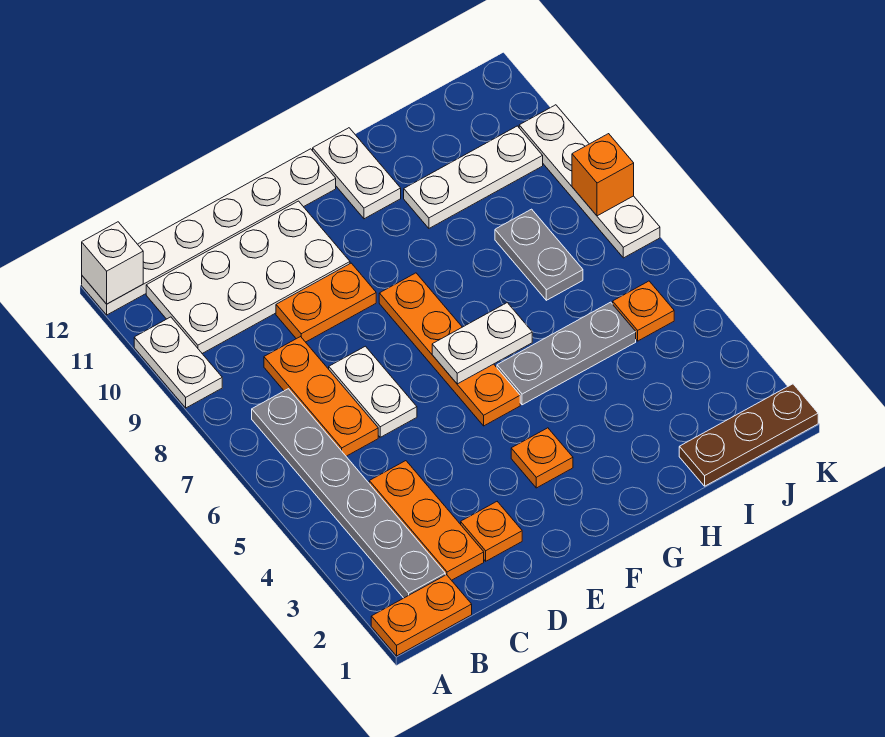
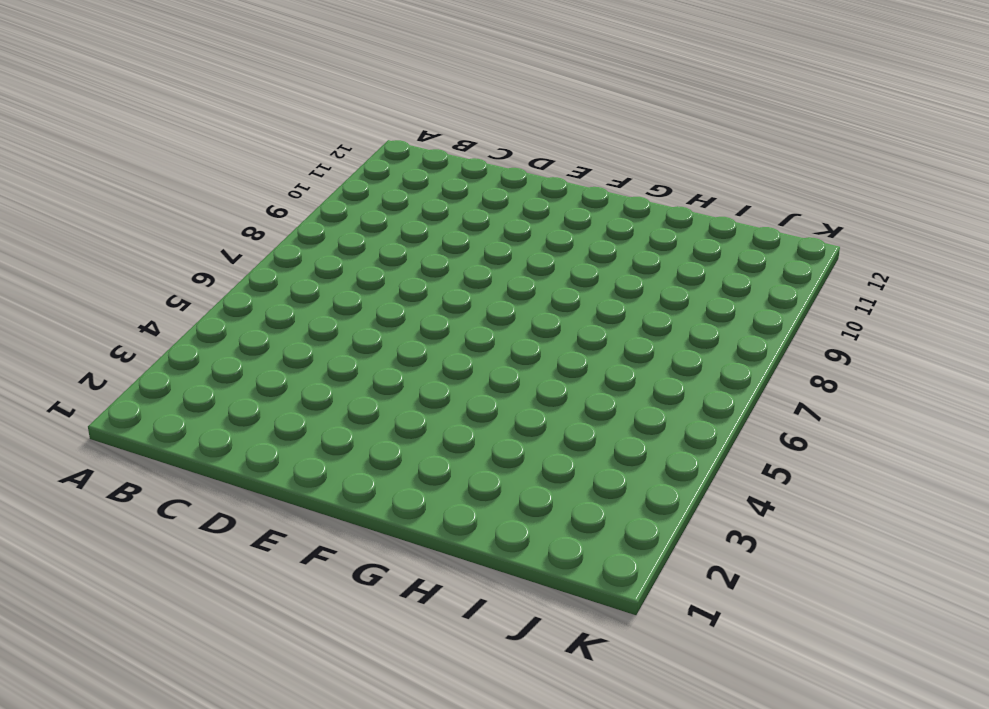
none -> orange 1x2 plate [371,575,472,656]
none -> white 1x2 plate [134,317,222,408]
none -> white 1x6 plate [82,149,336,315]

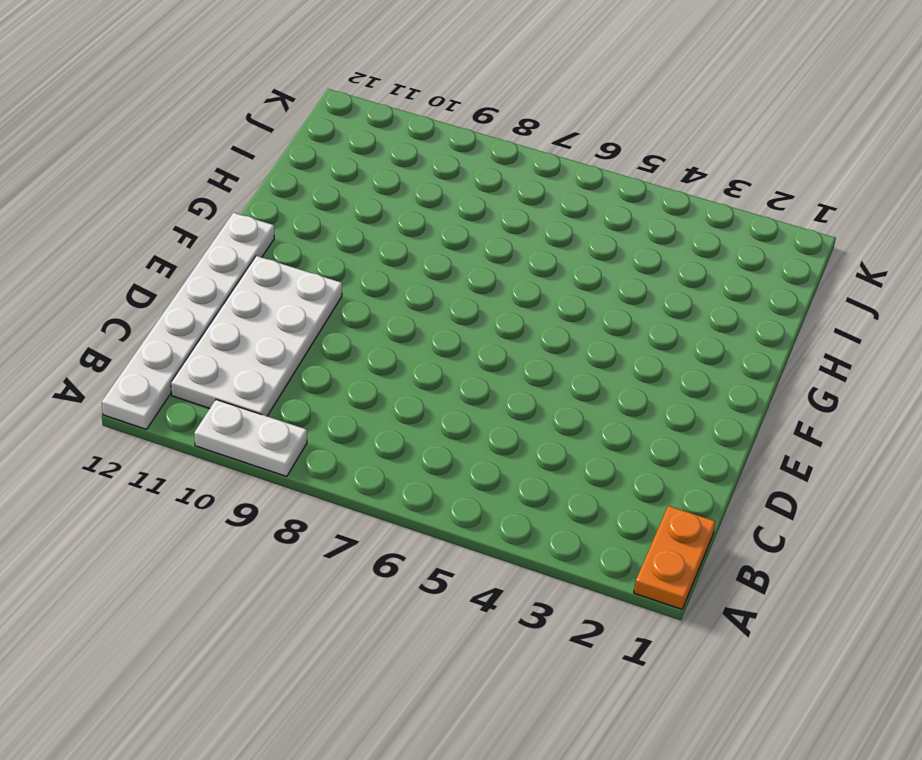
none -> grey 1x6 plate [252,389,445,598]
none -> orange 1x3 plate [369,461,484,580]
none -> orange 1x3 plate [264,337,378,456]

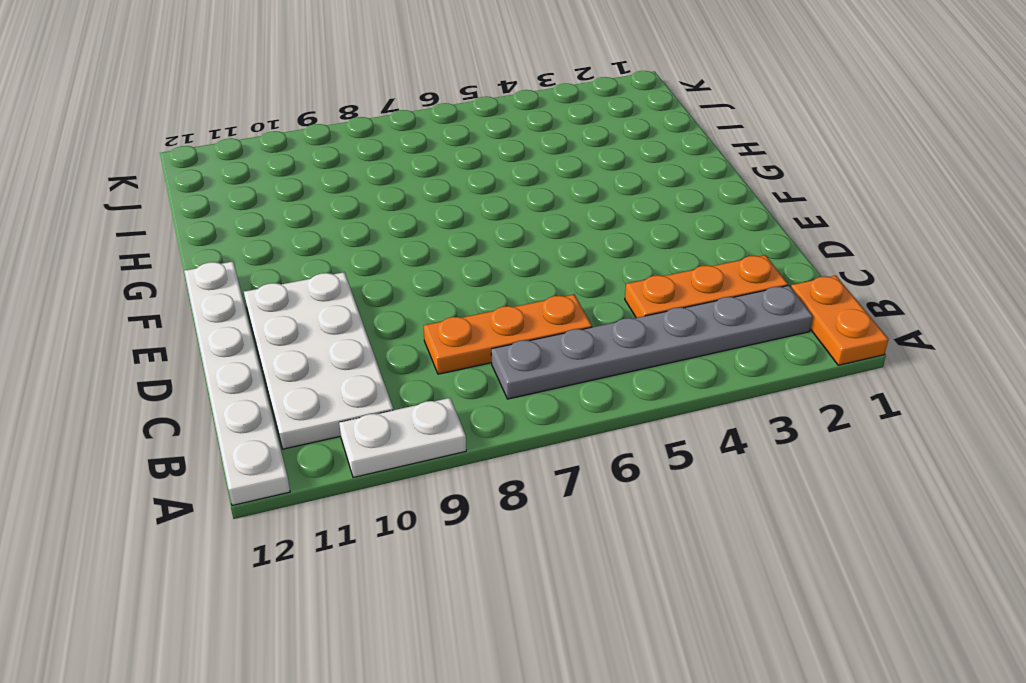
none -> orange 1x1 plate [461,502,522,561]
none -> white 1x2 plate [329,346,417,437]
none -> orange 1x2 plate [276,263,376,342]

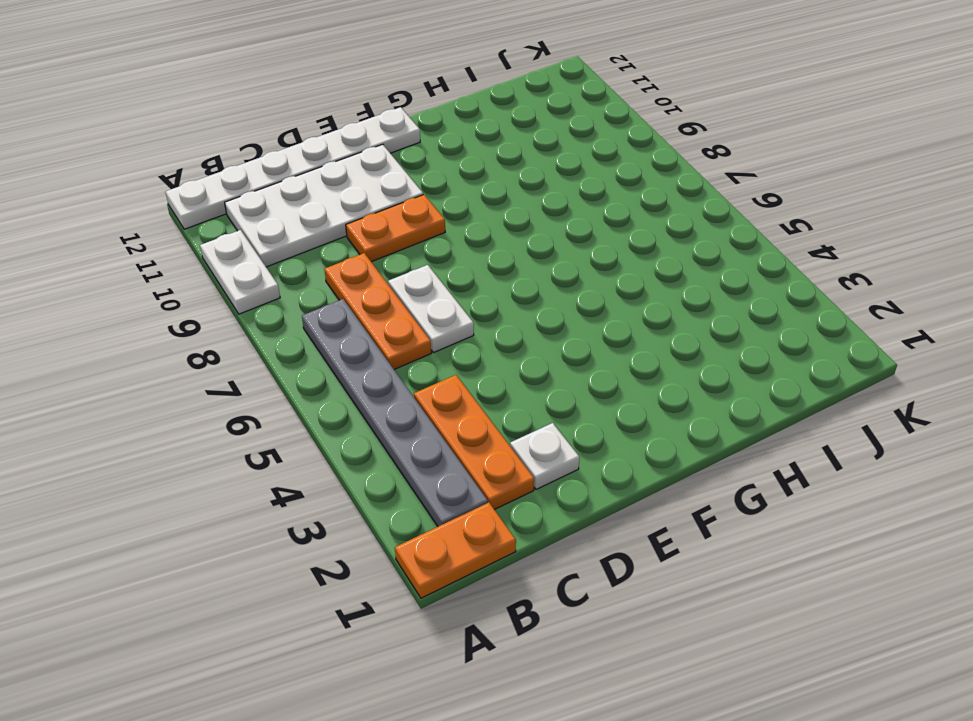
white 1x1 plate [510,423,580,489] -> orange 1x1 plate [461,502,522,561]
none -> orange 1x1 plate [511,428,573,488]
none -> orange 1x4 plate [379,273,520,426]
none -> grey 1x3 plate [497,302,636,405]

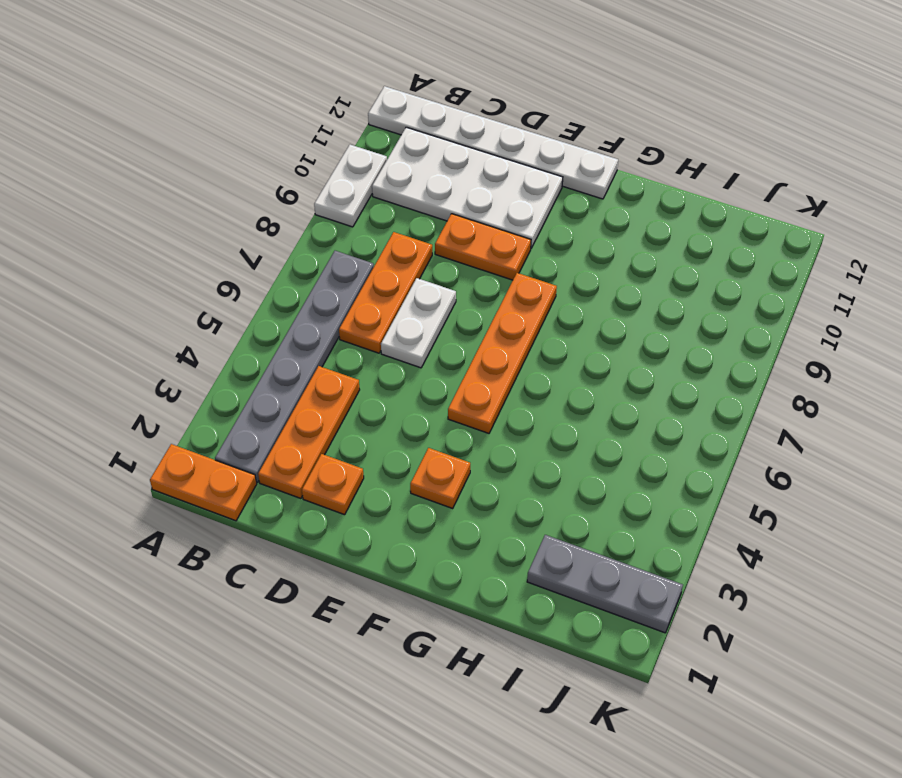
grey 1x3 plate [527,535,683,633] -> grey 1x3 plate moved to [497,302,636,405]
none -> white 1x2 plate [313,128,401,219]
none -> white 1x3 plate [404,126,543,228]
none -> brown 1x3 plate [679,384,818,486]

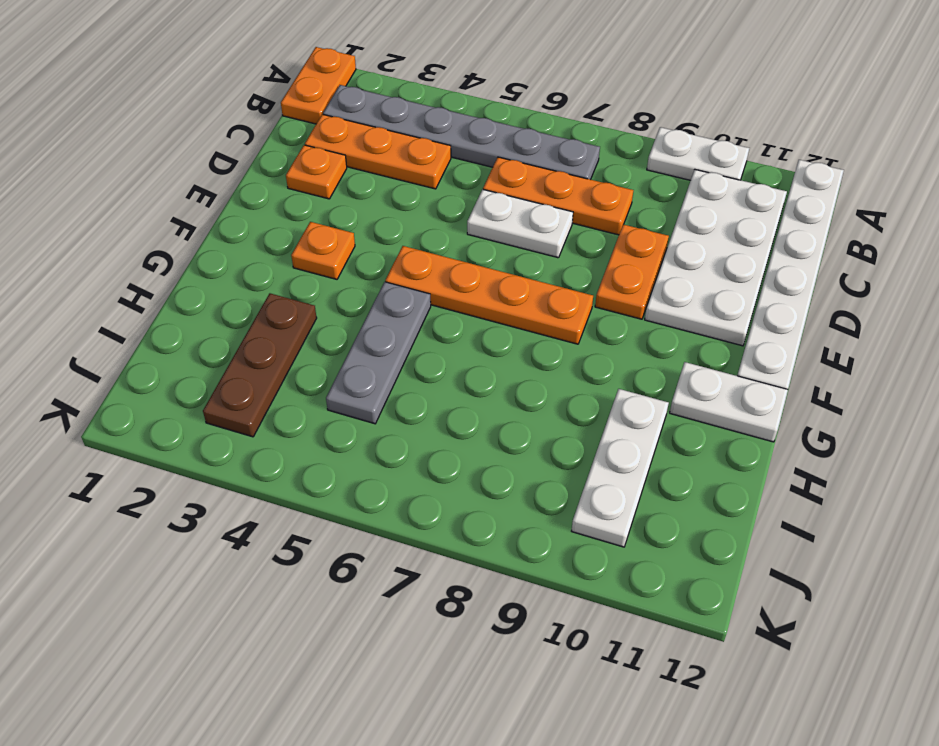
brown 1x3 plate [203,293,317,437] -> brown 1x3 plate moved to [679,384,818,486]
none -> grey 1x2 plate [495,209,583,300]
none -> orange 1x1 plate [613,281,674,341]
none -> white 1x4 plate [519,105,660,258]

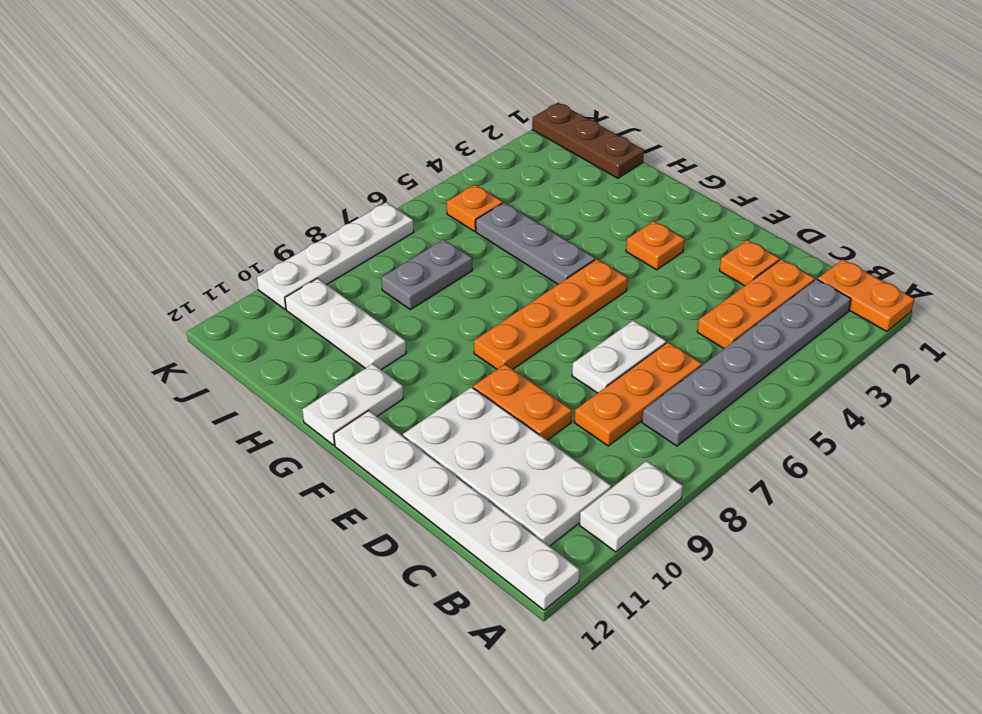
none -> white 1x1 brick [82,222,143,304]
none -> white 1x2 plate [432,303,532,384]
none -> orange 1x1 brick [572,134,634,216]

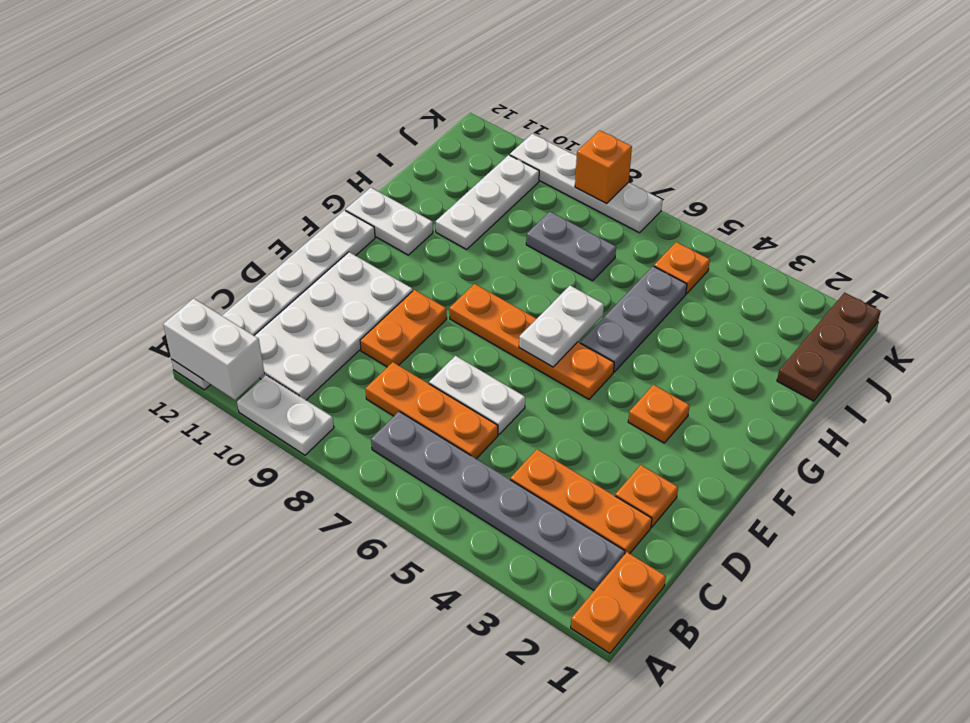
white 1x2 brick [163,298,264,400] -> white 1x1 brick [82,222,143,304]

